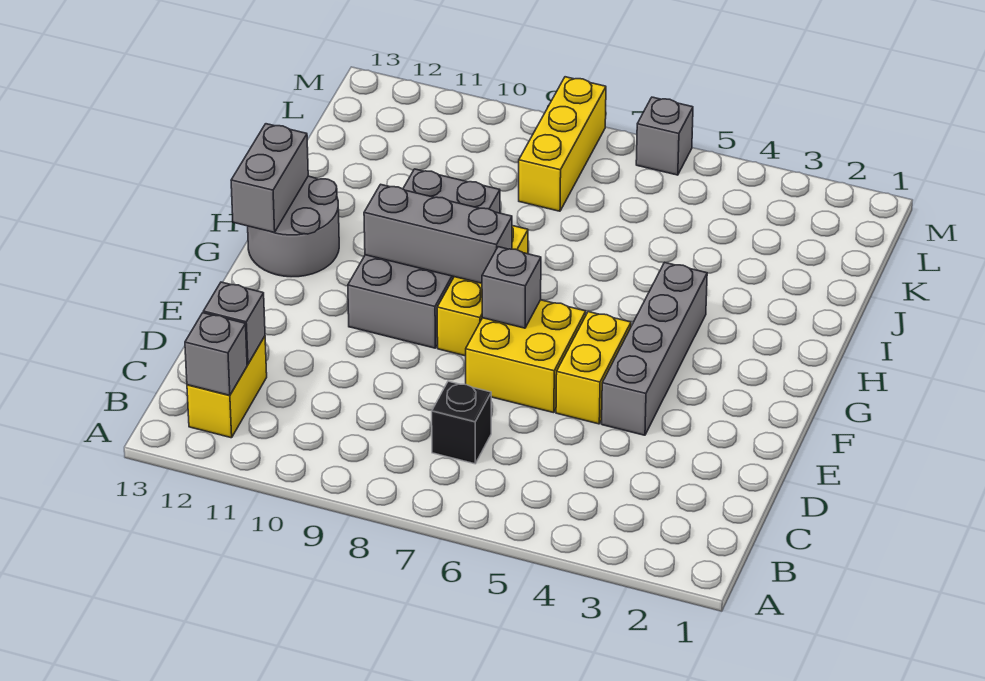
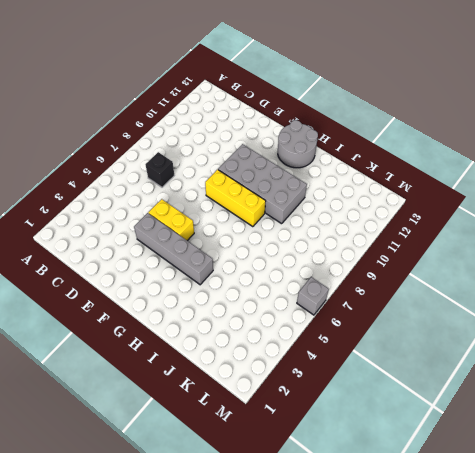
none -> yellow 1x2 brick [187,336,267,438]
none -> yellow 2x2 brick [466,300,586,413]
none -> yellow 1x3 brick [519,77,606,211]

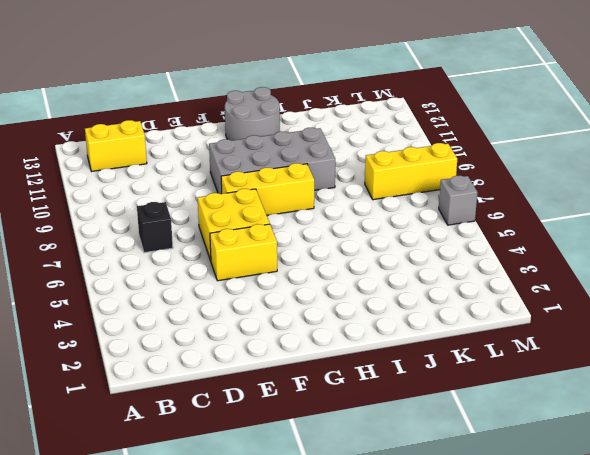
none -> grey 1x4 brick [602,262,707,435]
none -> grey 1x1 brick [185,313,247,395]
none -> grey 1x1 brick [203,282,265,364]

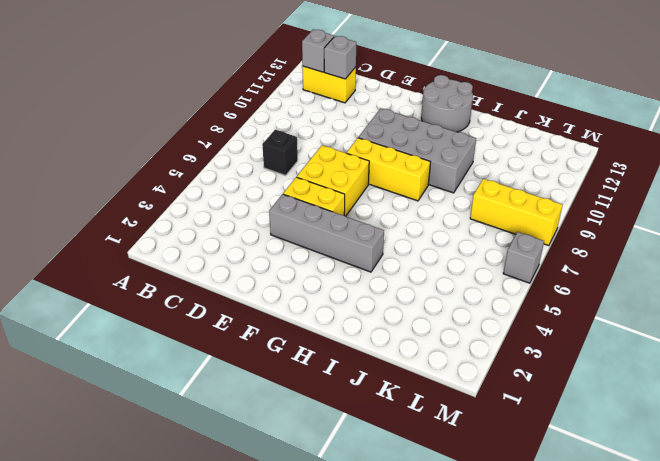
none -> grey 1x1 brick [482,247,541,328]
none -> grey 1x3 brick [364,184,512,283]
none -> grey 1x2 brick [231,124,308,232]

